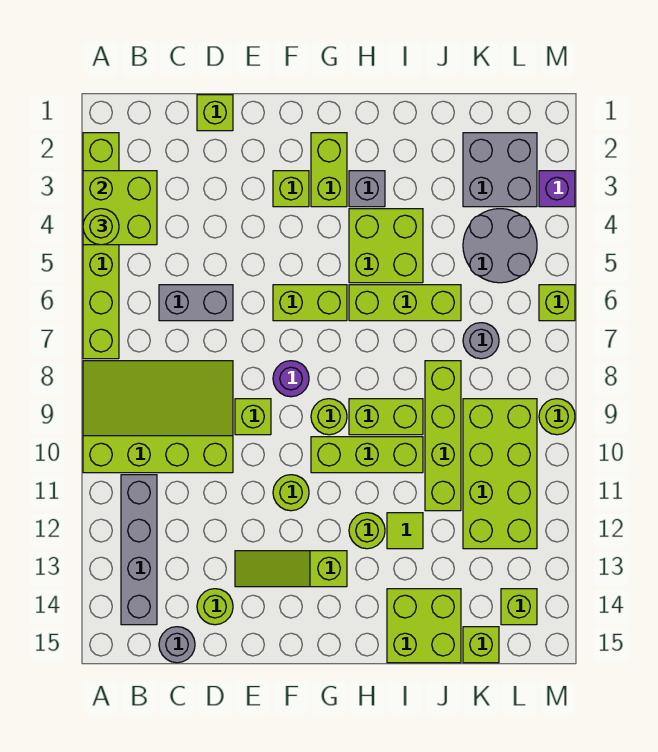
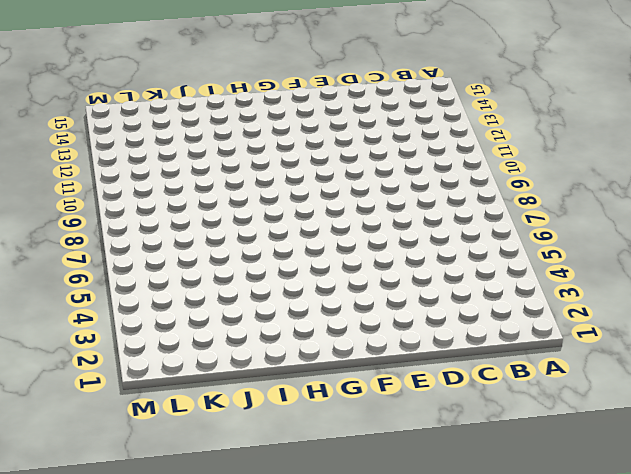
none -> lime 1x6 brick [83,133,119,359]
none -> lime 3x4 slope [83,361,233,473]
none -> grey 1x4 brick [121,475,157,625]
none -> grey 1x2 brick [159,285,233,321]

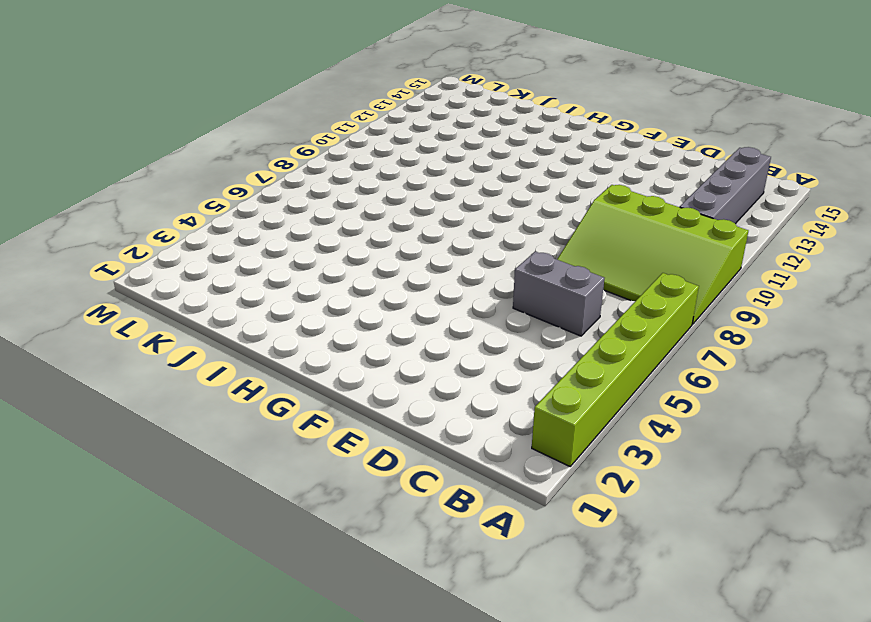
none -> grey 1x1 round brick [159,627,195,663]
none -> lime 1x1 brick [197,95,233,131]
none -> lime 1x1 round brick [197,589,233,625]
none -> lime 1x1 brick [235,399,271,435]

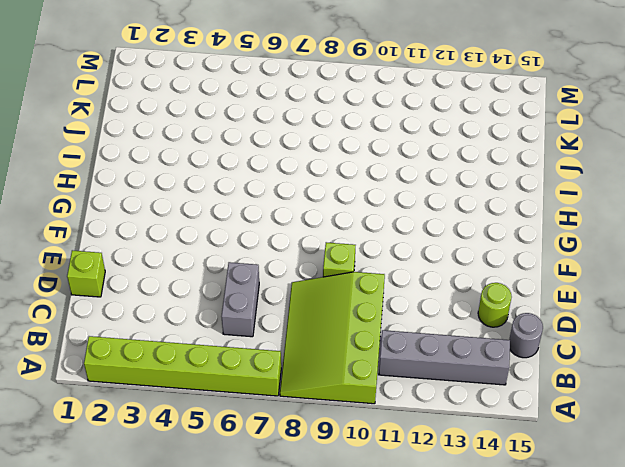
none -> lime 1x3 slope [235,551,347,587]
none -> lime 1x1 brick [273,171,309,207]
none -> lime 1x2 brick [273,285,347,321]
none -> purple 1x1 round brick [273,361,309,397]

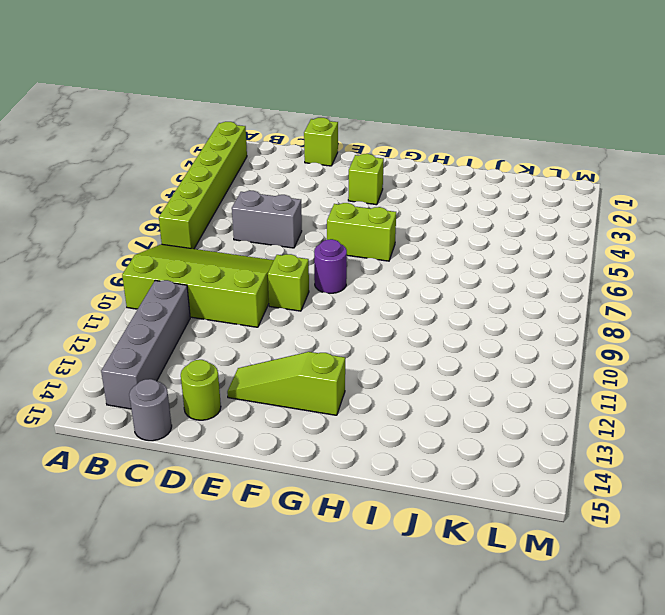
none -> lime 1x1 round brick [273,475,309,511]
none -> lime 1x2 brick [311,133,347,207]
none -> lime 1x1 round brick [311,399,347,435]
none -> lime 1x3 brick [311,437,423,473]

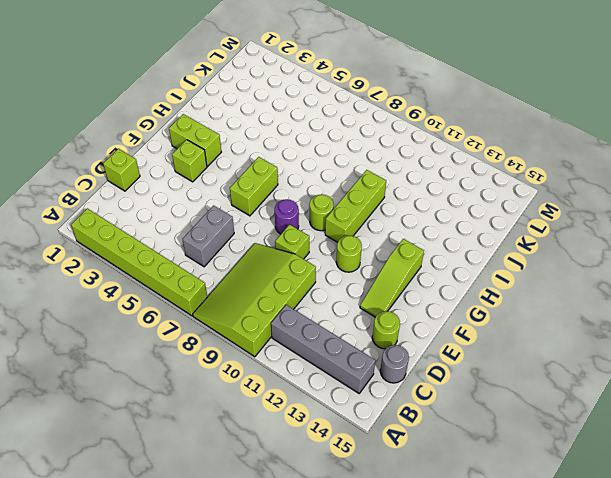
none -> grey 1x1 brick [349,171,385,207]
none -> lime 2x2 brick [349,209,423,283]
none -> lime 1x3 brick [349,285,461,321]
none -> lime 1x2 brick [349,399,423,435]

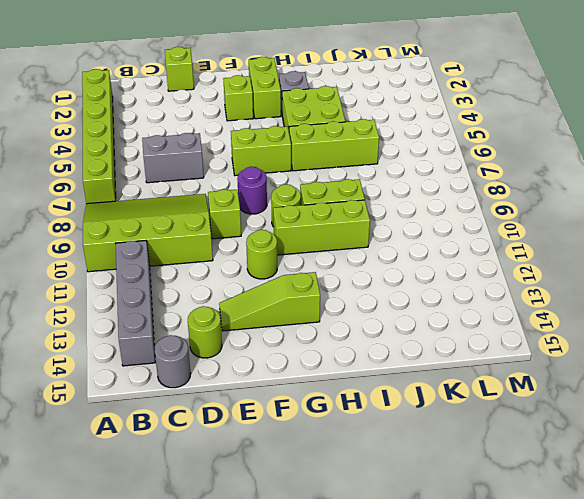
none -> lime 1x1 round brick [349,513,385,549]
none -> lime 1x1 tile [387,513,423,549]
none -> lime 2x2 brick [387,589,461,663]
none -> lime 1x4 brick [425,361,461,511]

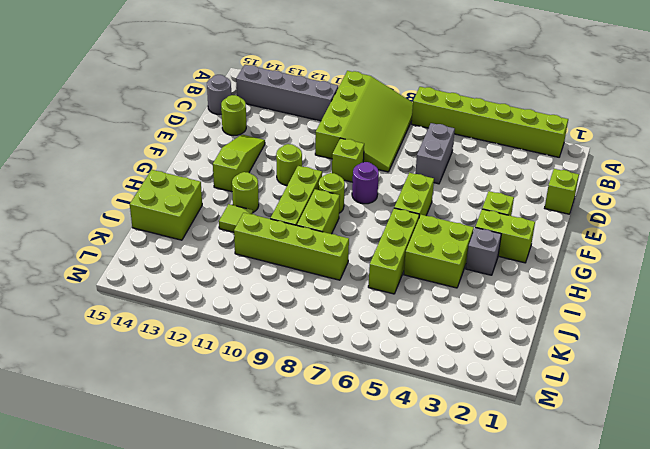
none -> grey 2x2 brick [463,133,537,207]
none -> grey 2x2 round brick [463,209,537,283]
none -> grey 1x1 round brick [463,323,499,359]
none -> lime 2x4 brick [463,399,537,549]

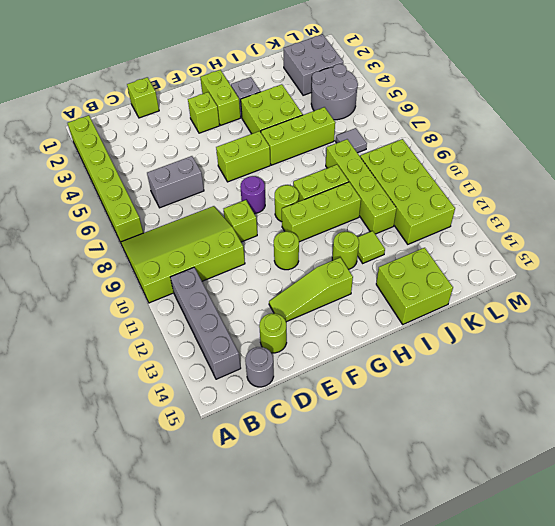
grey 1x1 tile [336,128,367,153] -> grey 1x1 round brick [463,323,499,359]
none -> lime 1x1 brick [463,627,499,663]
none -> lime 1x1 brick [501,589,537,625]
none -> purple 1x1 brick [539,171,575,207]
none -> lime 1x1 brick [539,285,575,321]

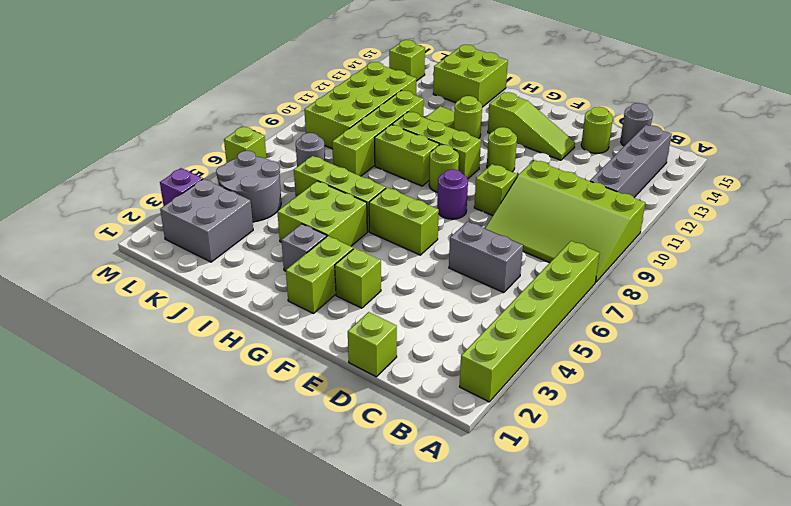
none -> lime 1x1 brick [463,627,499,663]
none -> lime 1x1 round brick [539,399,575,435]
none -> lime 2x2 brick [83,171,157,245]
none -> lime 1x1 round brick [83,209,119,245]

